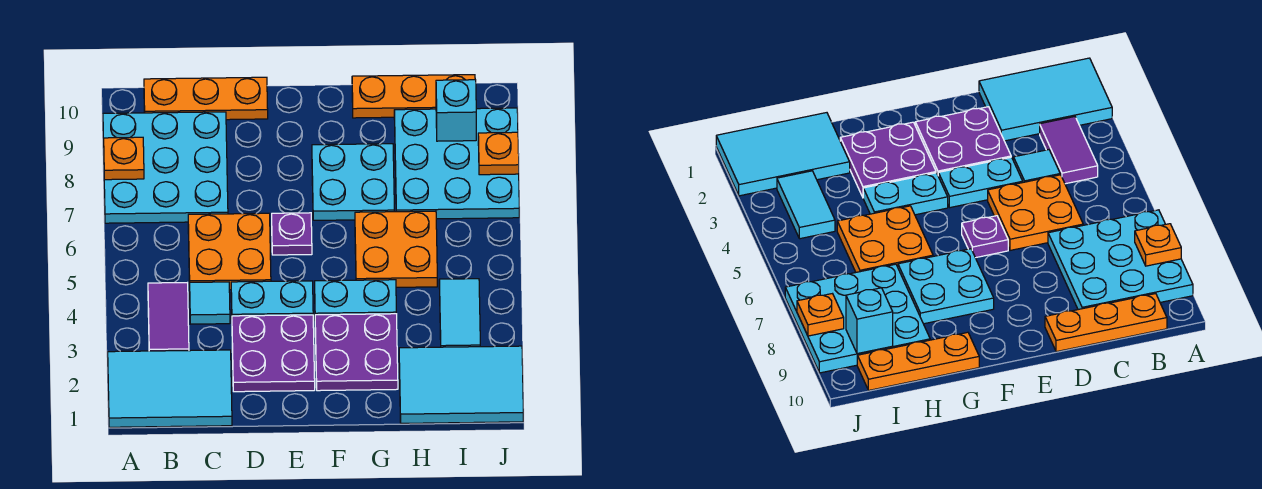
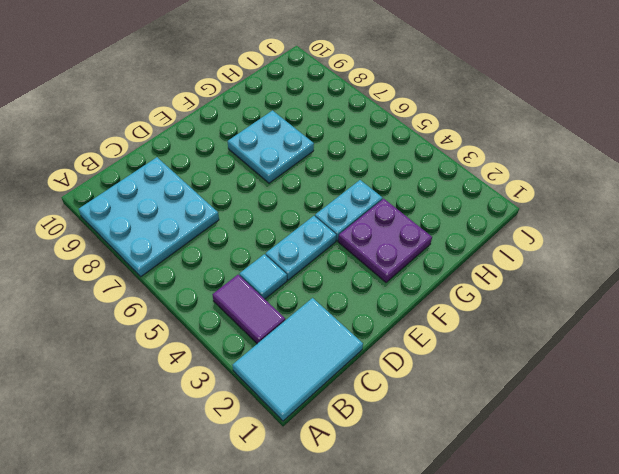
none -> orange 1x3 plate [144,77,268,120]
none -> orange 2x2 plate [188,213,271,290]
none -> purple 2x2 plate [232,315,315,392]

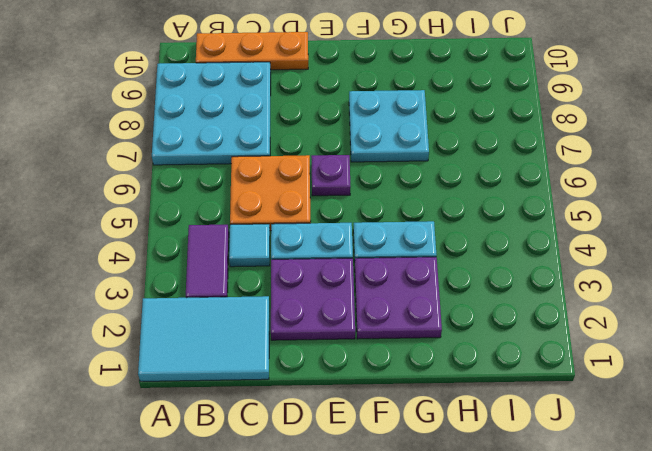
none -> orange 2x2 plate [355,211,437,287]
none -> orange 1x3 plate [352,75,475,118]
none -> cyan 2x3 tile [399,346,523,423]

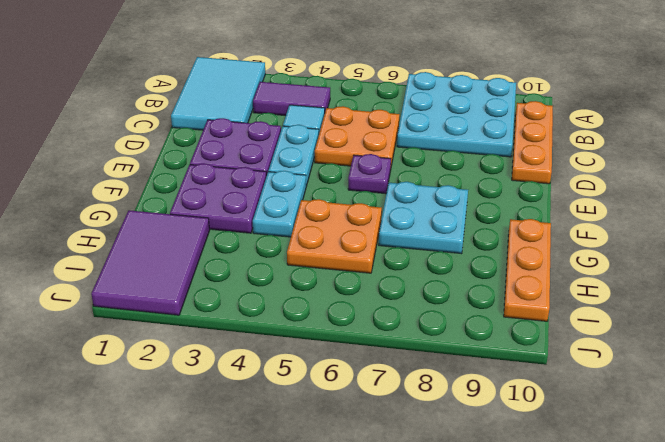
purple 2x3 tile [91,210,210,315] -> cyan 2x3 tile [399,346,523,423]
none -> cyan 3x3 plate [394,108,519,219]
none -> cyan 1x2 tile [439,279,480,347]
none -> orange 1x1 plate [104,137,144,180]

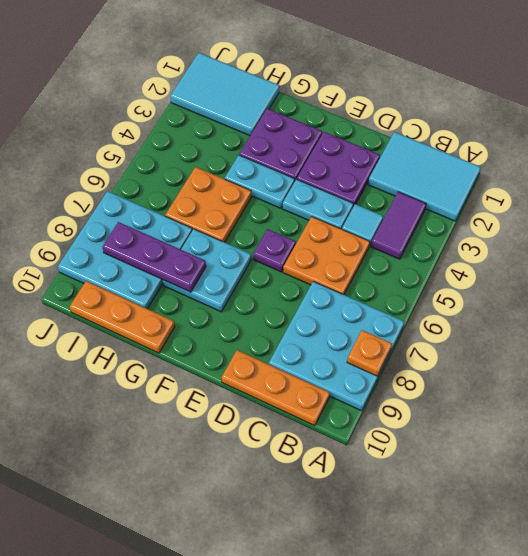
purple 1x3 plate [103,222,206,292] -> none
none -> cyan 1x2 tile [439,279,480,347]
none -> cyan 1x1 brick [436,80,476,141]
none -> orange 1x1 plate [478,132,519,175]

